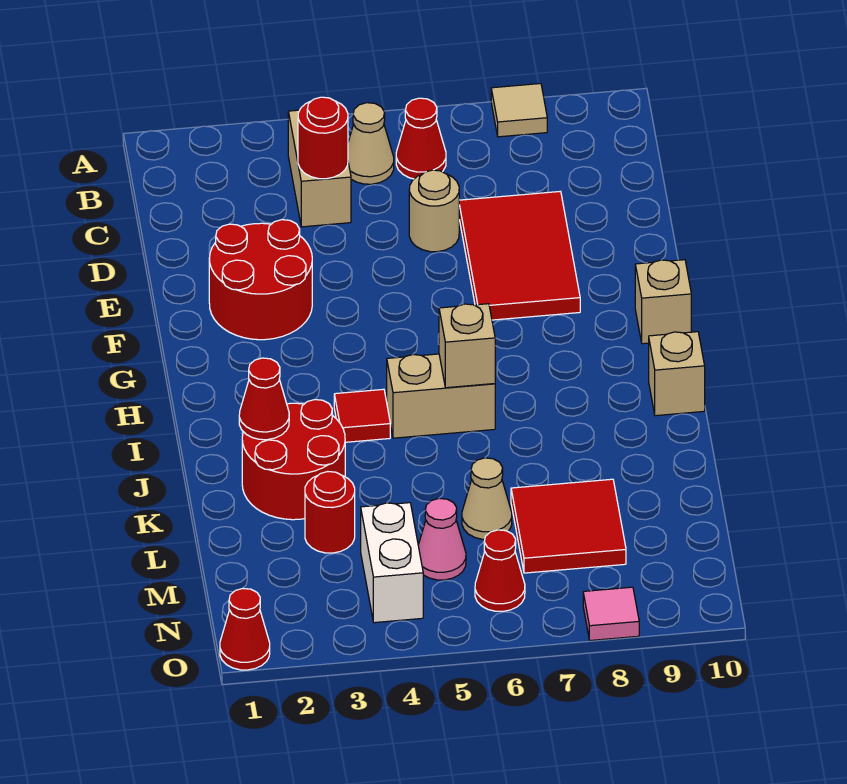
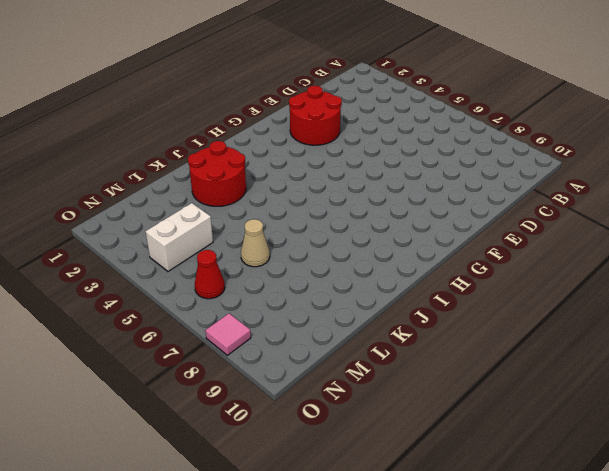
none -> tan 1x1 tile [491,84,547,137]
none -> tan 1x2 brick [288,110,351,227]
none -> tan 1x1 cone [348,103,394,184]

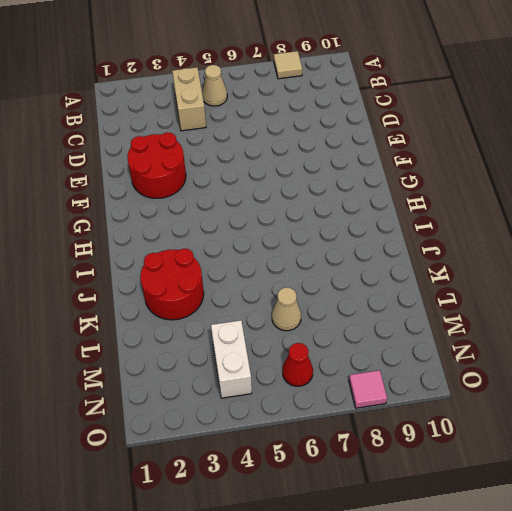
none -> red 1x1 cone [396,98,446,179]
none -> tan 1x1 round brick [409,170,459,252]
none -> red 2x3 tile [459,191,580,320]

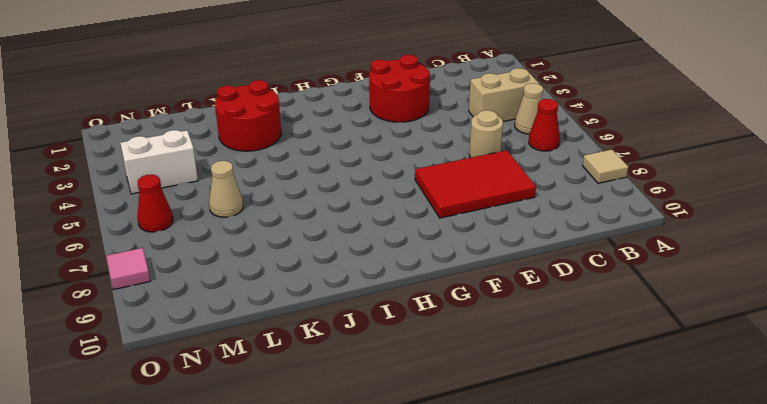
none -> tan 1x1 brick [635,260,691,344]
none -> red 1x1 tile [334,389,390,442]
none -> tan 1x2 brick [387,354,495,438]

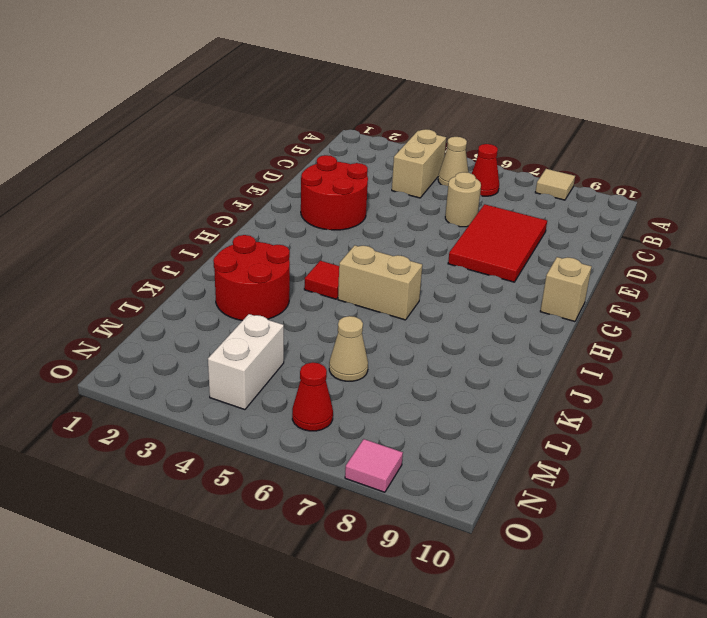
none -> tan 1x1 brick [649,332,705,416]
none -> red 1x1 round brick [305,472,355,553]
none -> red 2x2 tile [511,479,626,573]

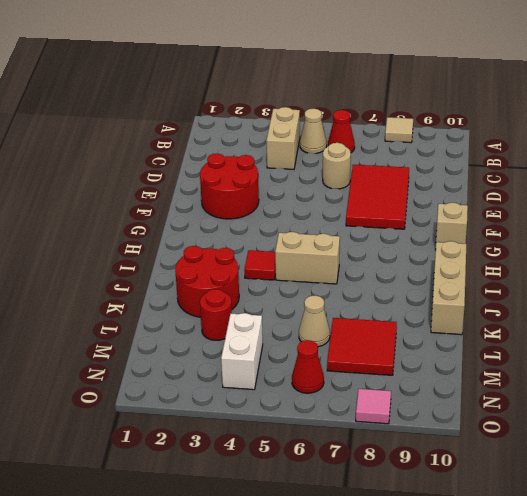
tan 1x3 brick [431,241,466,335] -> tan 1x1 brick [649,332,705,416]
none -> pink 1x1 cone [418,498,466,580]
none -> red 1x1 cone [220,588,270,670]
none -> red 1x1 round brick [298,97,348,179]

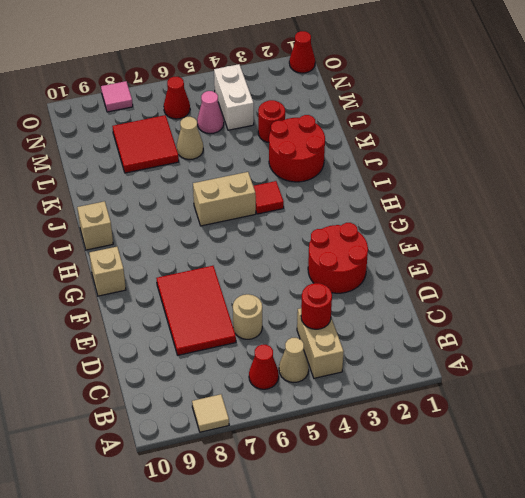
none -> tan 1x1 brick [439,304,495,388]
none -> red 1x1 cone [239,358,289,440]

